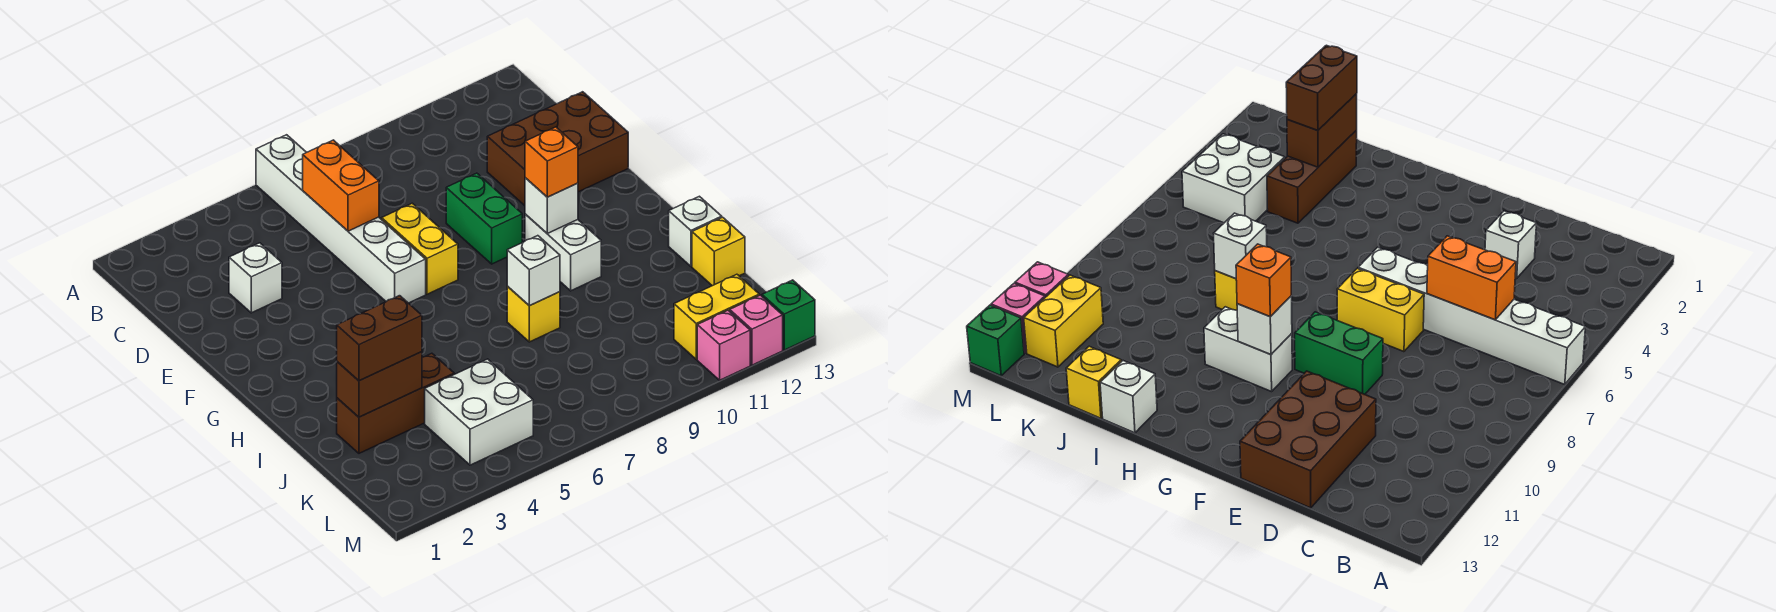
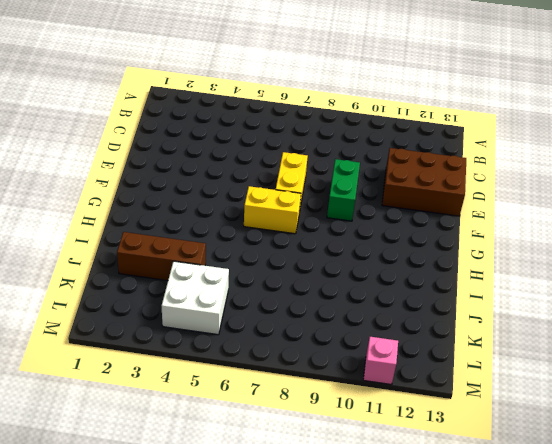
yellow 1x2 brick [244,186,301,234] -> yellow 1x2 brick moved to [674,274,759,359]
none -> white 1x6 brick [256,135,426,303]
none -> white 1x1 brick [229,243,282,313]
none -> white 1x2 brick [525,214,601,291]

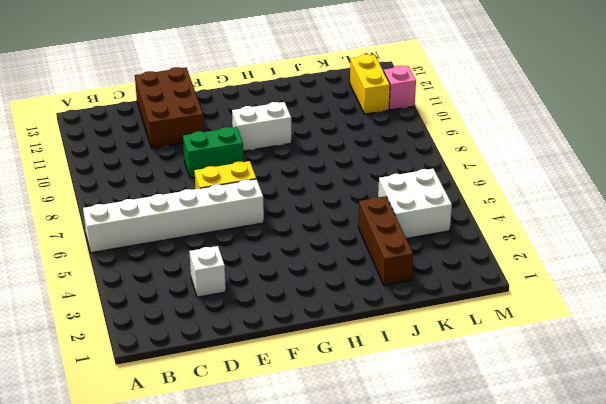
none -> yellow 1x1 brick [507,286,560,342]
none -> white 1x1 brick [669,196,722,266]
none -> yellow 1x1 brick [692,217,745,286]

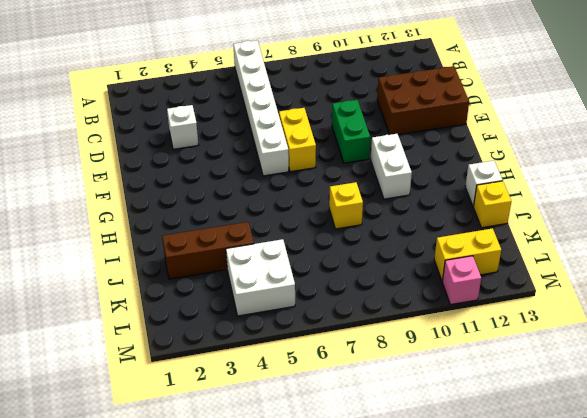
none -> pink 1x1 brick [730,295,783,365]
none -> green 1x1 brick [762,280,815,350]
none -> orange 1x2 brick [303,140,379,231]

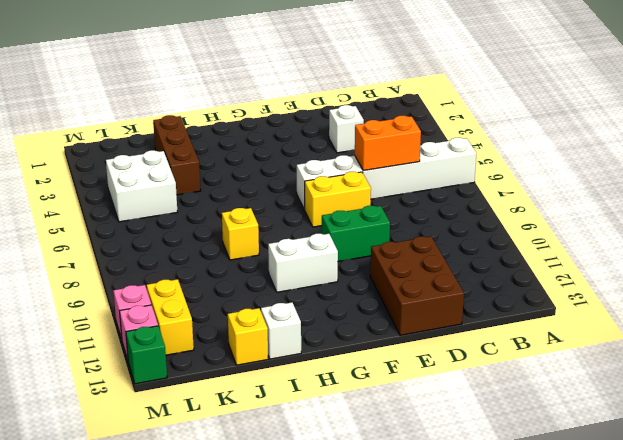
none -> white 1x1 brick [525,178,578,233]
none -> white 1x1 brick [507,236,560,306]
none -> brown 1x2 brick [337,352,422,417]

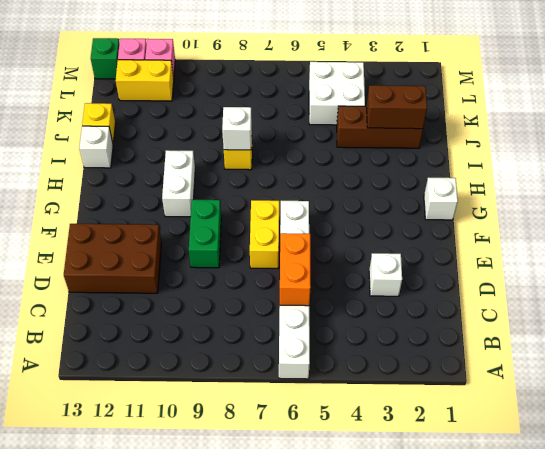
white 1x1 brick [424,178,458,220] -> white 1x1 brick moved to [525,178,578,233]
none -> orange 1x1 brick [525,127,578,197]
none -> brown 1x2 brick [337,296,422,381]

